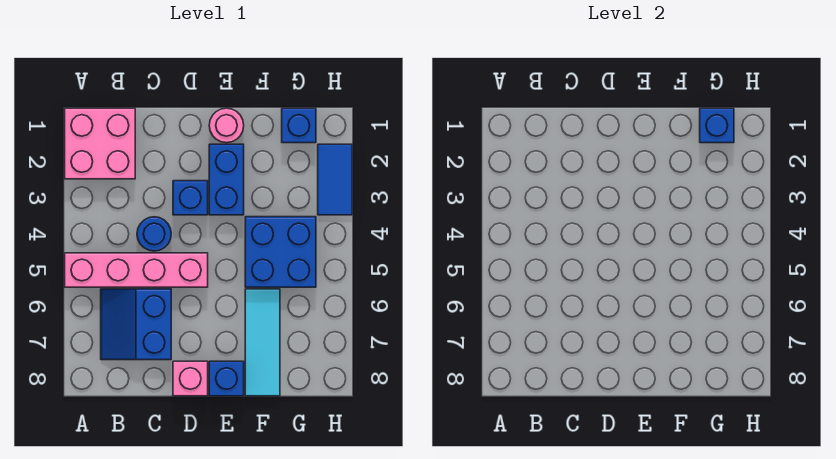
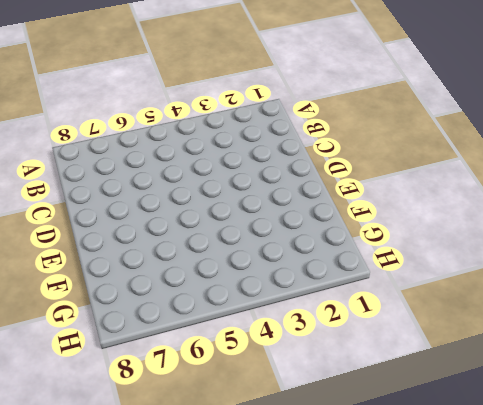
none -> pink 2x2 brick [65,108,135,179]
none -> pink 1x4 brick [65,253,208,287]
none -> blue 2x2 slope [101,289,171,360]

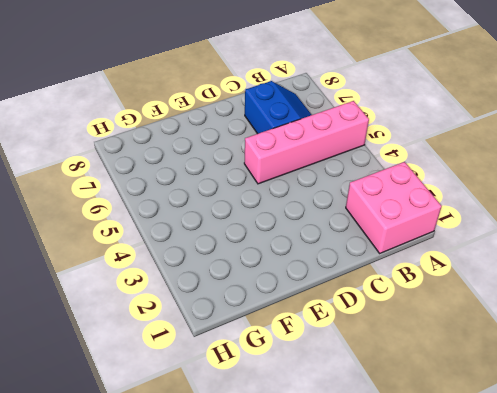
none -> blue 1x1 round brick [137,217,171,251]
none -> blue 1x1 brick [173,181,208,215]
none -> pink 1x1 brick [173,361,208,396]

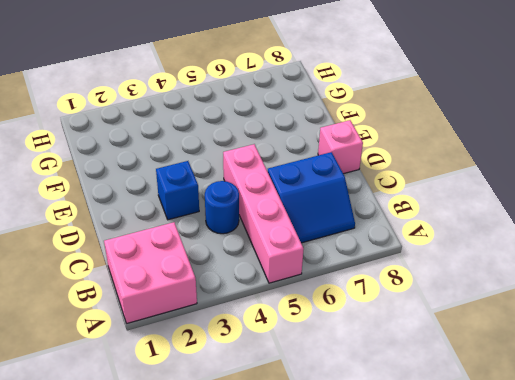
none -> pink 1x1 round brick [209,108,244,143]
none -> blue 1x2 brick [209,144,244,215]
none -> blue 1x1 brick [209,361,244,396]

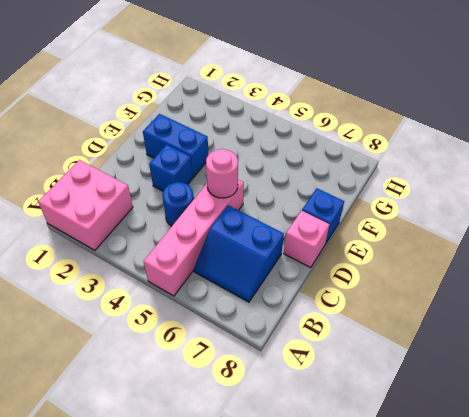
pink 1x1 round brick [206,149,238,198] -> pink 1x1 round brick moved to [209,108,244,143]
none -> blue 2x2 brick [245,217,316,287]
none -> cyan 1x3 tile [245,289,280,396]
none -> blue 1x1 brick [282,108,316,143]

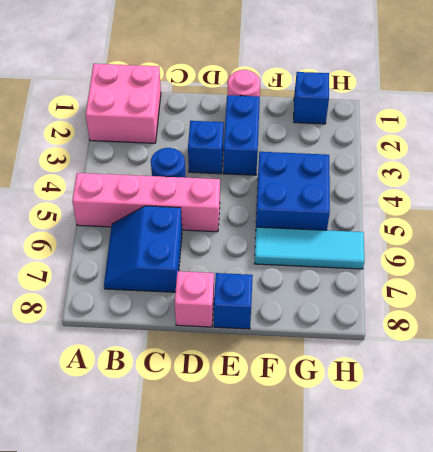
cyan 1x3 tile [254,227,364,269] -> cyan 1x3 tile turned to [245,289,280,396]
none -> blue 1x2 tile [318,144,352,215]
none -> blue 1x1 brick [700,108,734,143]

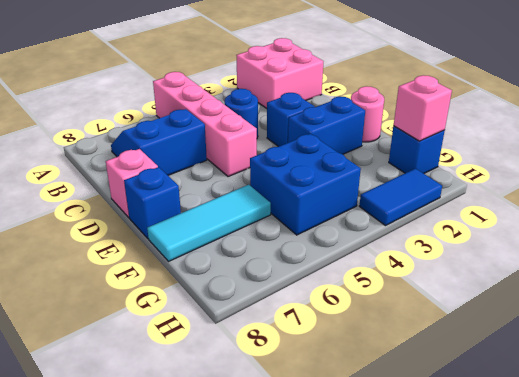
pink 1x1 brick [394,75,452,141] -> blue 1x1 brick [700,108,734,143]

